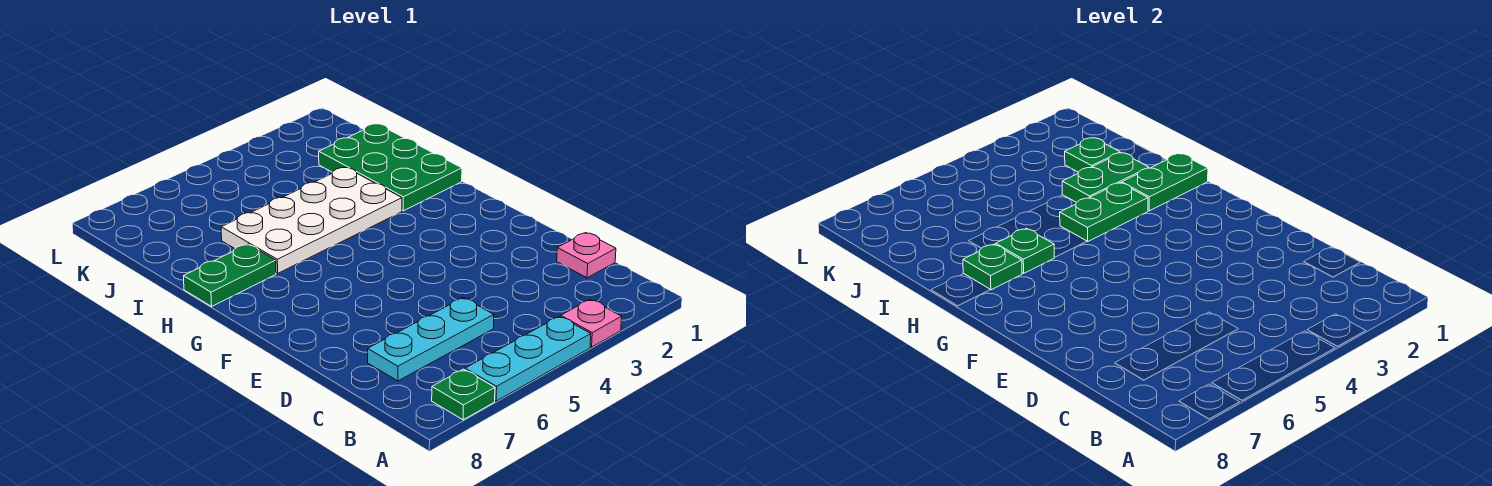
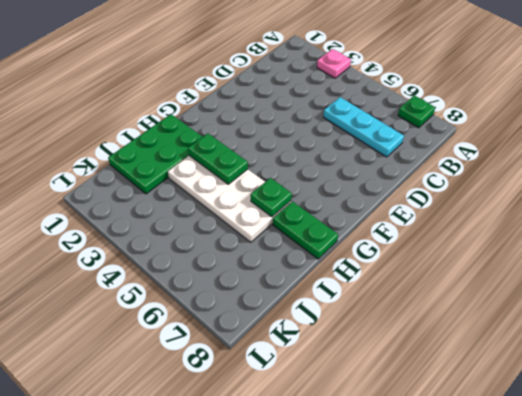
none -> cyan 1x3 plate [465,316,591,401]
none -> pink 1x1 plate [557,233,616,278]
none -> green 1x2 plate [1122,154,1208,211]

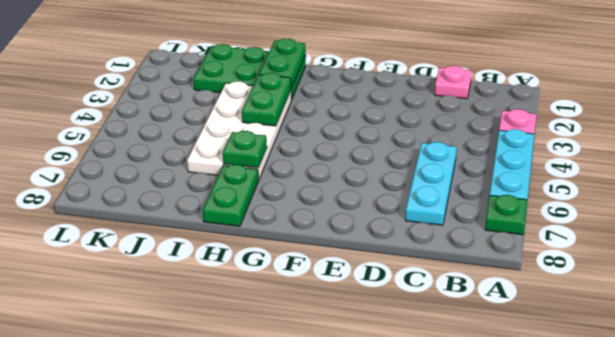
none -> green 1x1 plate [963,244,1022,290]
none -> green 1x2 plate [1062,153,1149,203]
none -> green 1x1 plate [1065,138,1120,172]

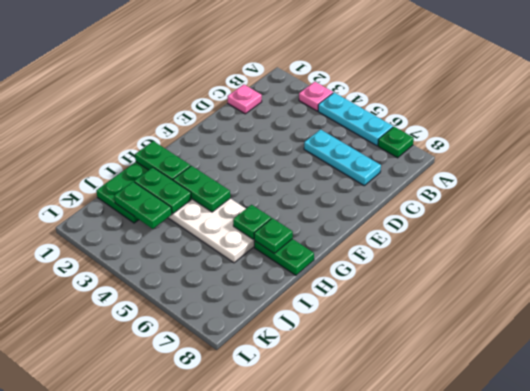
green 1x2 plate [114,182,172,229] -> green 1x1 plate [1065,138,1120,172]

